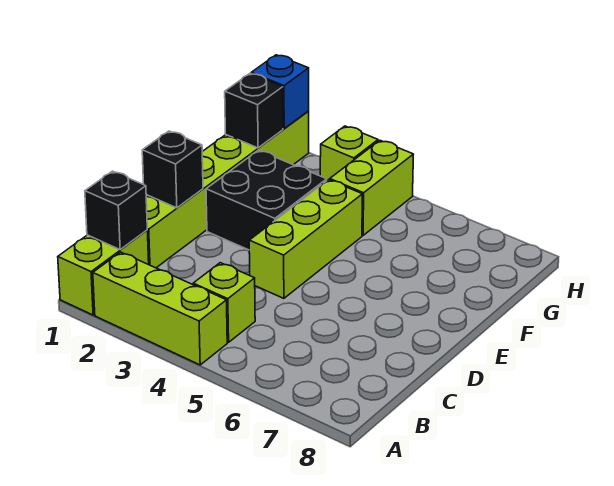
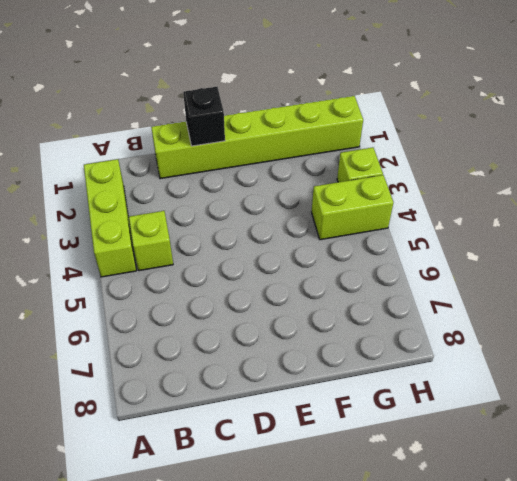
none -> lime 1x2 brick [58,230,149,315]
none -> lime 1x3 brick [249,180,362,298]
none -> black 2x2 brick [206,150,327,250]

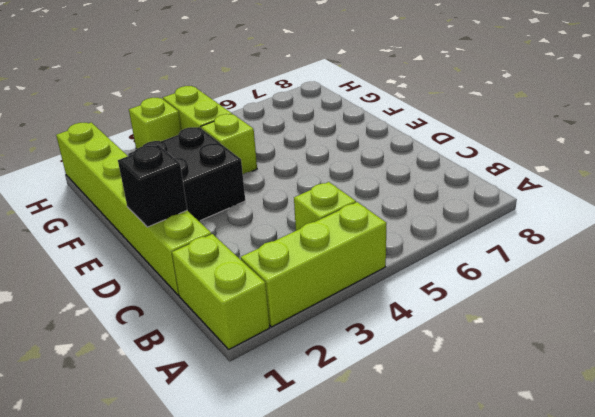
lime 1x1 brick [201,114,257,174] -> lime 1x3 brick [249,180,362,298]
none -> black 1x1 brick [85,171,147,250]
none -> black 1x1 brick [225,74,283,148]
none -> blue 1x1 brick [251,55,309,129]

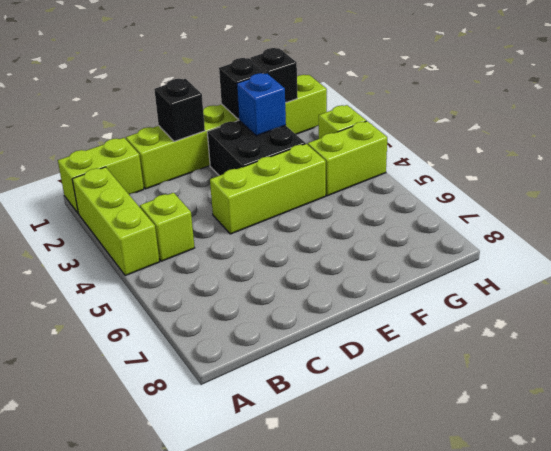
black 1x1 brick [219,58,266,119] -> black 1x1 brick moved to [85,171,147,250]
blue 1x1 brick [237,73,286,136] -> blue 1x1 brick moved to [251,55,309,129]

